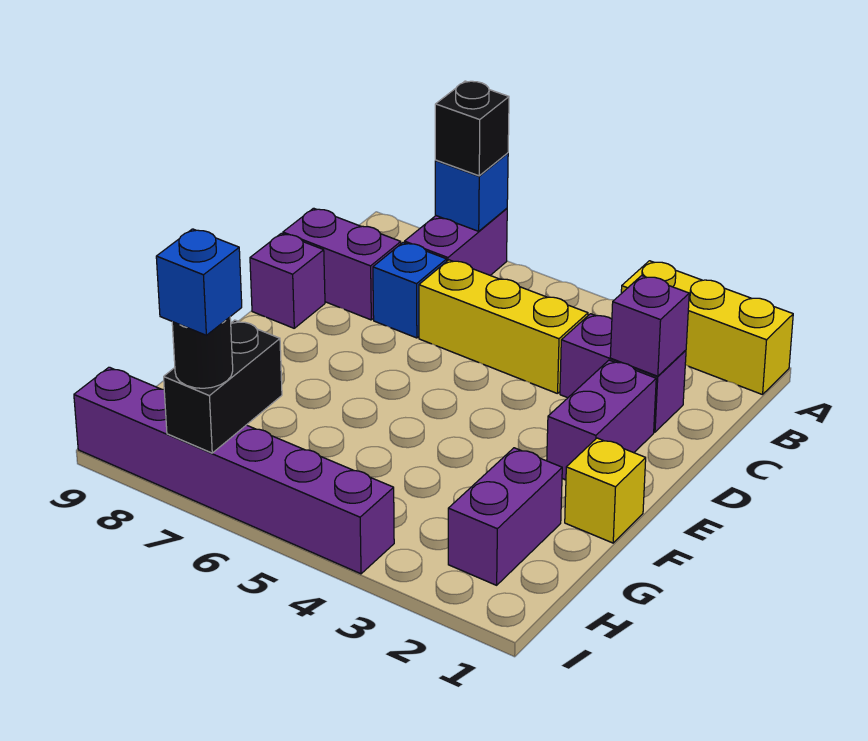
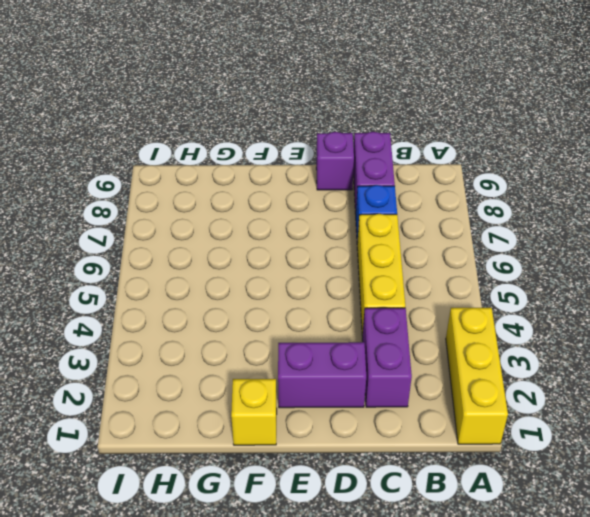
none -> purple 1x2 brick [405,208,507,275]
none -> purple 1x2 brick [448,448,562,585]
none -> purple 1x6 brick [74,367,394,574]

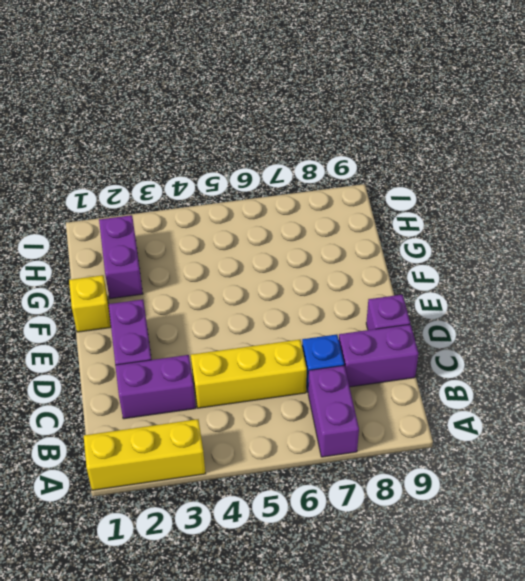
none -> purple 1x6 brick [74,367,394,574]
none -> blue 1x1 brick [435,153,508,231]
none -> purple 1x1 brick [610,276,689,376]

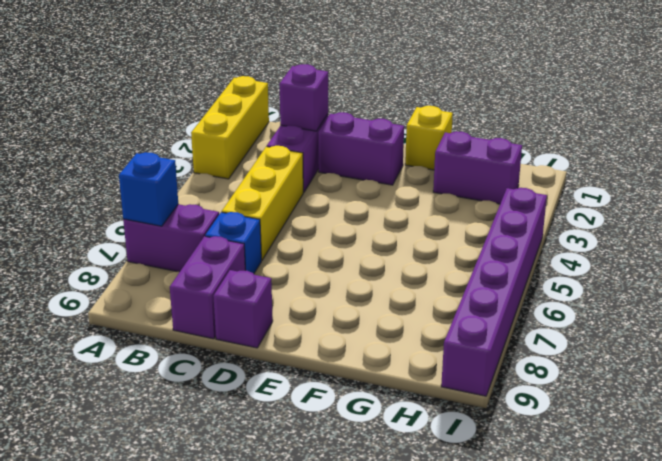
none -> black 1x2 brick [164,320,282,453]
none -> black 1x1 brick [435,81,509,176]
none -> black 1x1 round brick [172,317,233,388]

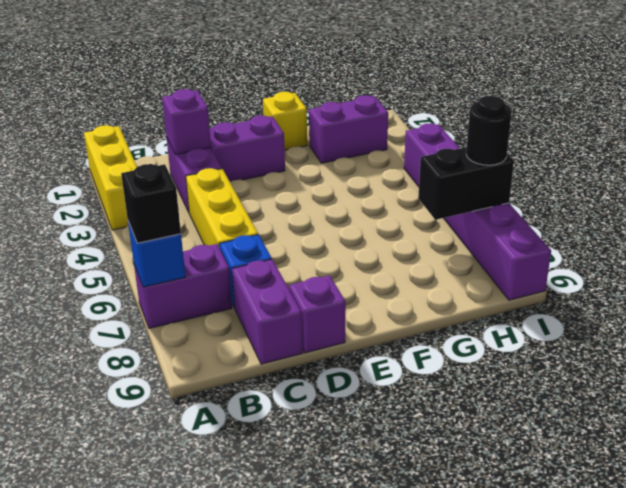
none -> blue 1x1 brick [156,229,242,335]

